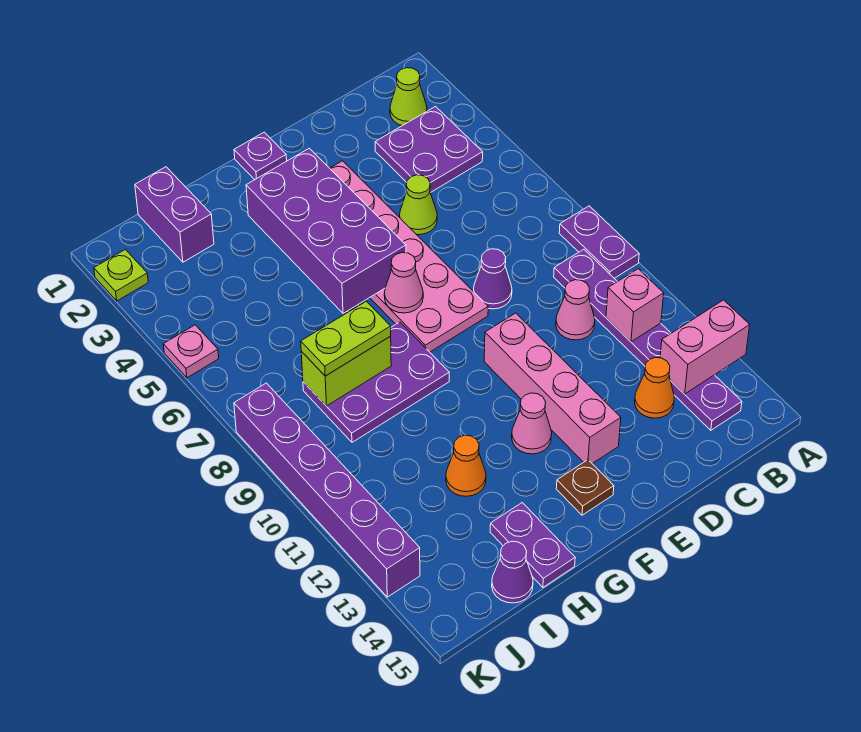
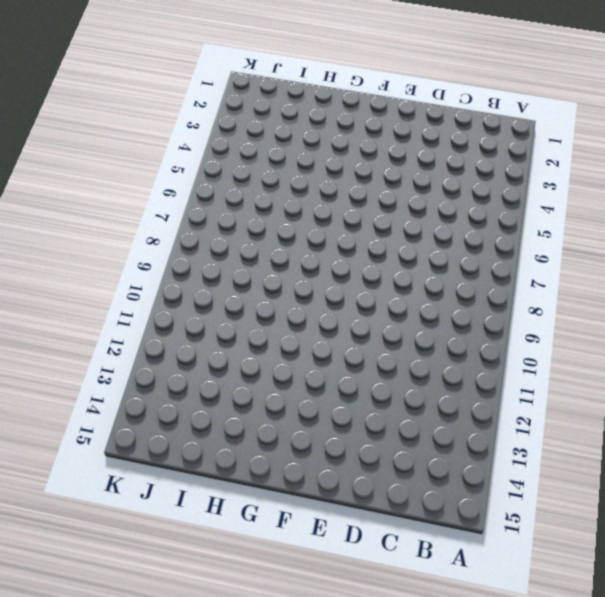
none -> purple 1x2 plate [559,206,639,278]
none -> lime 1x1 cone [390,68,427,126]
none -> purple 2x2 plate [375,107,483,193]

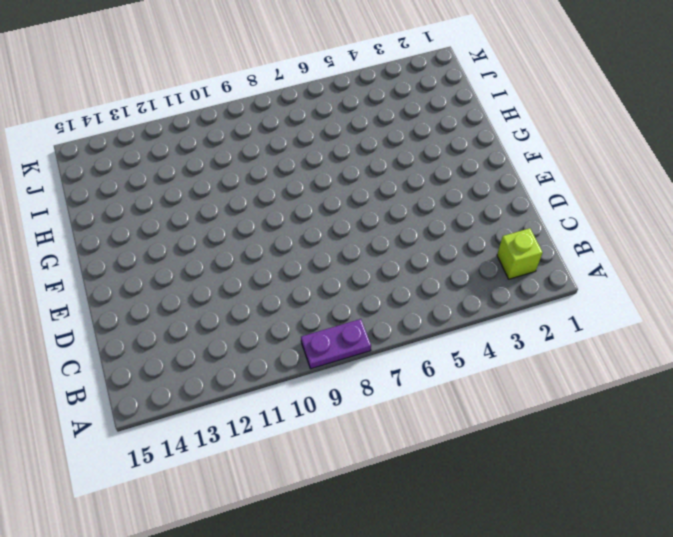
lime 1x1 brick [497,228,543,279] -> lime 1x1 cone [390,68,427,126]
none -> purple 2x2 plate [375,107,483,193]
none -> purple 1x6 plate [554,249,742,430]
none -> pink 1x1 cone [556,280,595,340]

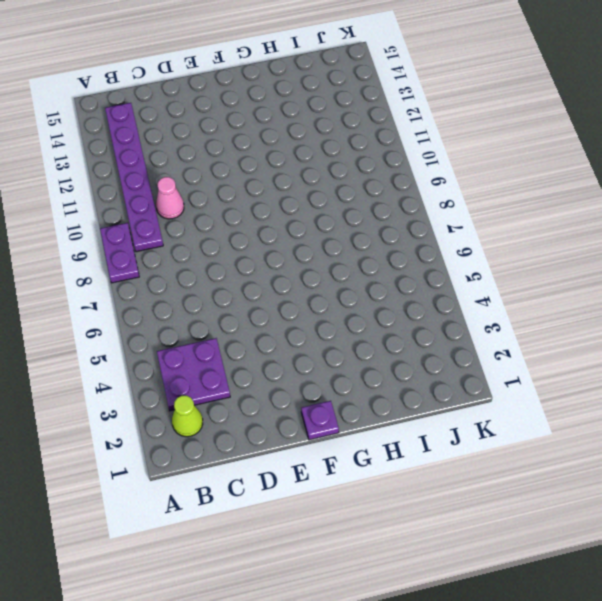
none -> orange 1x1 cone [635,358,674,418]
none -> lime 1x1 cone [400,175,437,235]
none -> purple 1x1 cone [473,249,512,309]

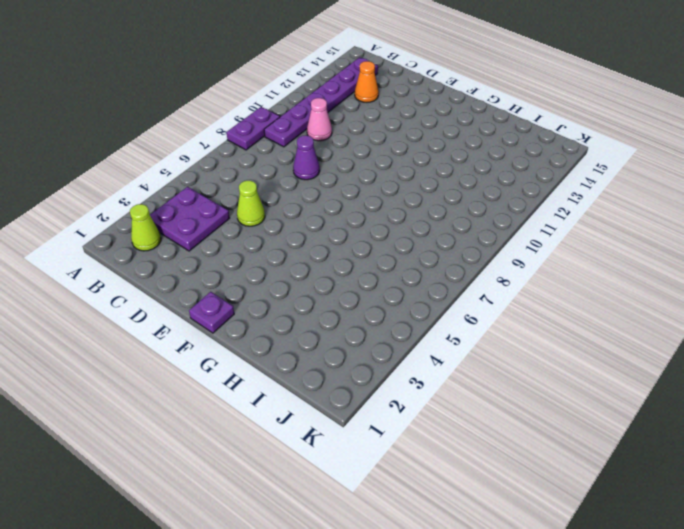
none -> pink 2x6 plate [330,161,488,352]
none -> pink 1x4 brick [484,313,621,464]
none -> pink 1x1 cone [512,393,552,454]

